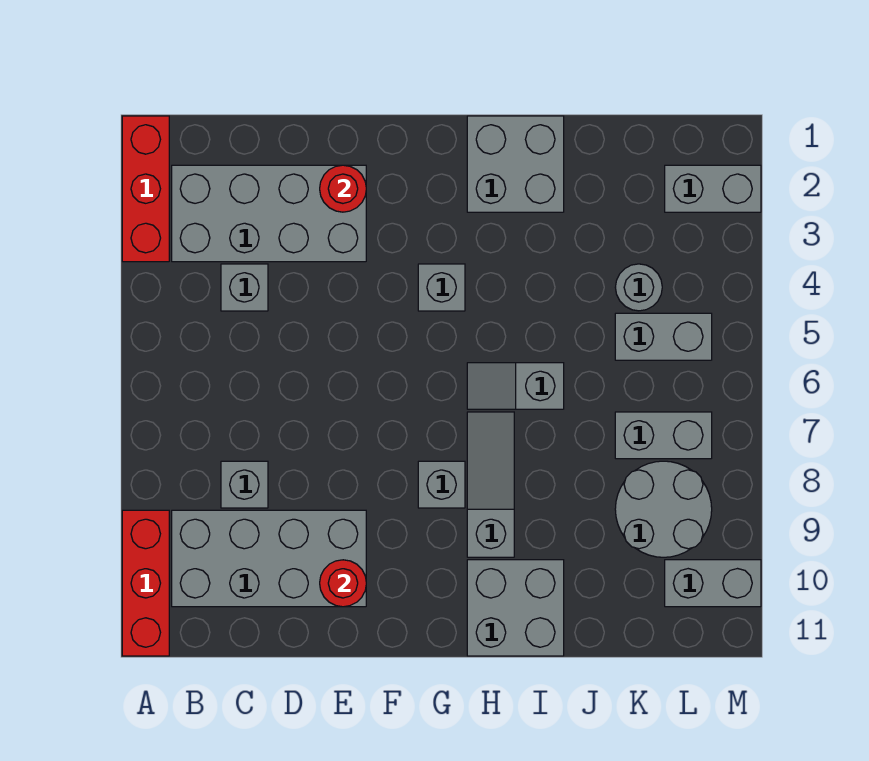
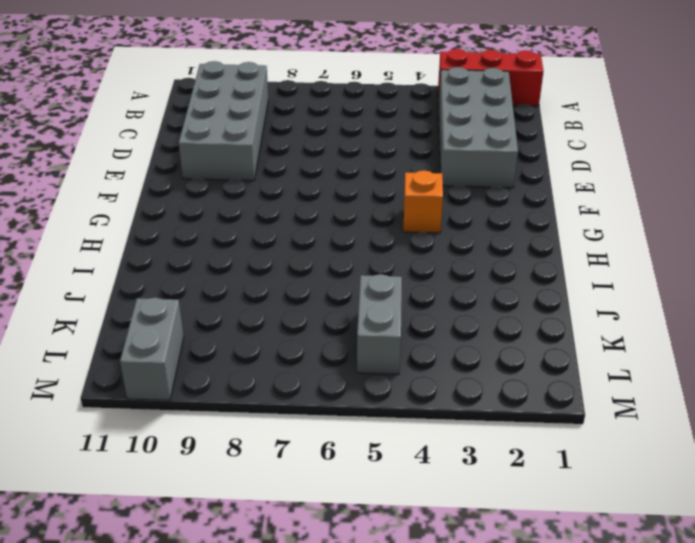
orange 1x1 brick [403,170,443,233] -> grey 1x1 brick [418,264,465,311]
none -> red 1x3 brick [122,510,169,656]
none -> grey 1x1 brick [221,264,268,311]
none -> grey 1x1 brick [221,461,268,508]

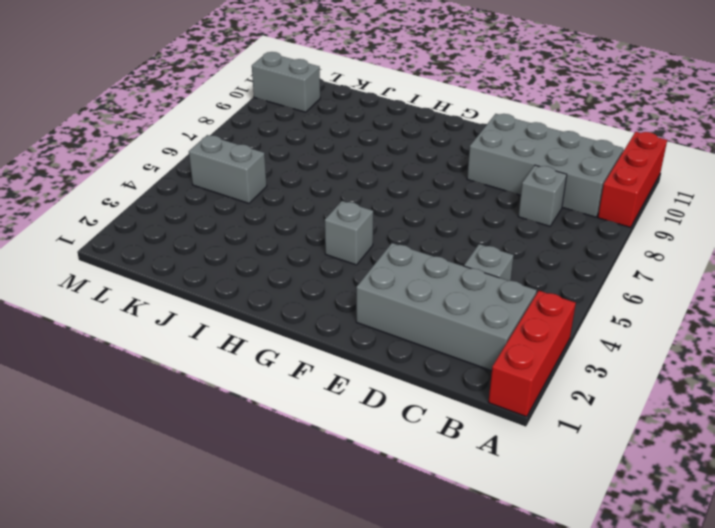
none -> grey 1x1 brick [418,461,465,508]
none -> grey 2x2 brick [467,116,564,212]
none -> grey 1x2 slope [467,363,564,409]

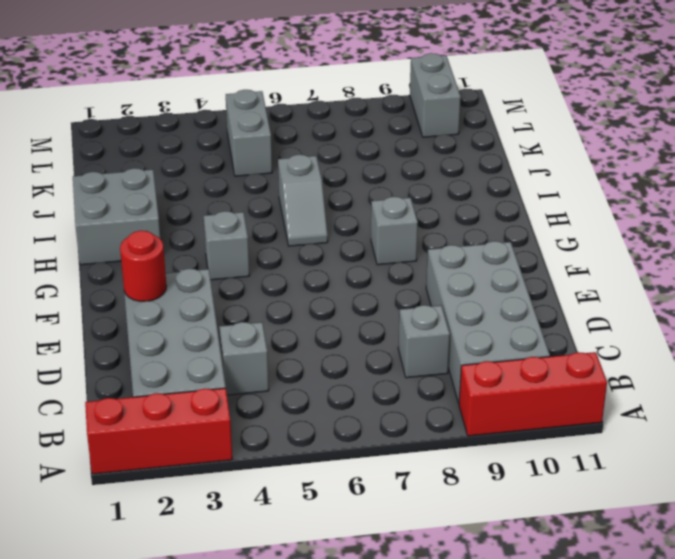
none -> grey 1x3 slope [467,412,514,557]
none -> grey 2x2 brick [467,560,564,656]
none -> grey 1x1 round brick [615,264,662,311]

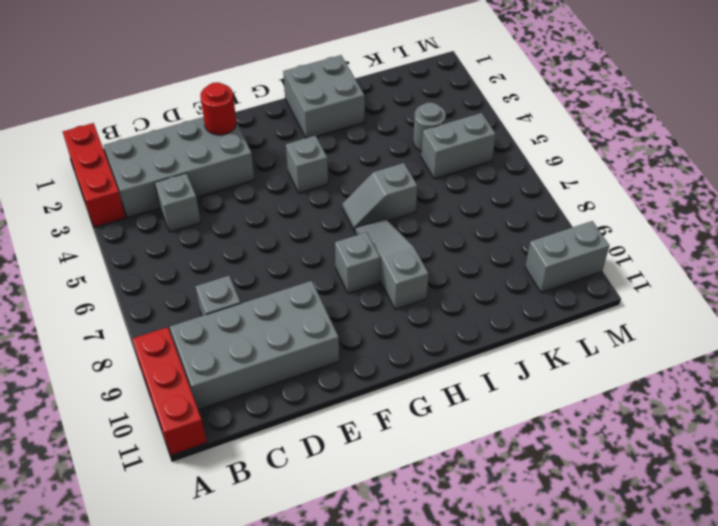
none -> grey 2x2 brick [467,560,564,656]
none -> grey 1x2 brick [615,412,712,459]
none -> grey 2x2 round brick [615,461,712,557]

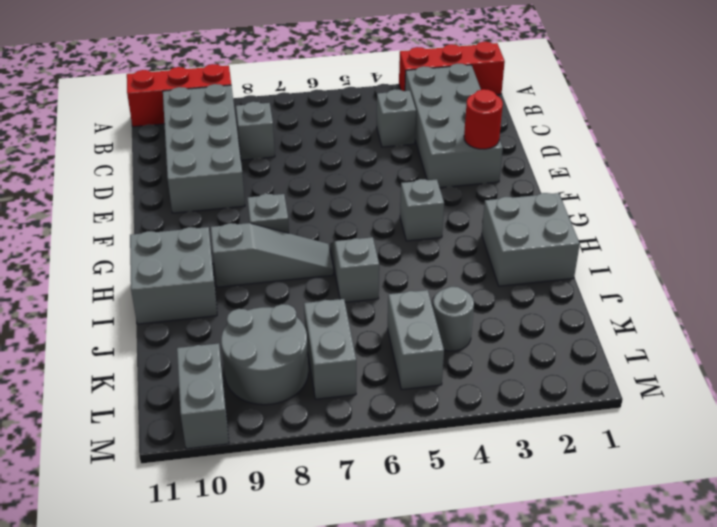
none -> grey 1x2 brick [665,165,761,212]
none -> red 1x1 round brick [320,560,366,607]

